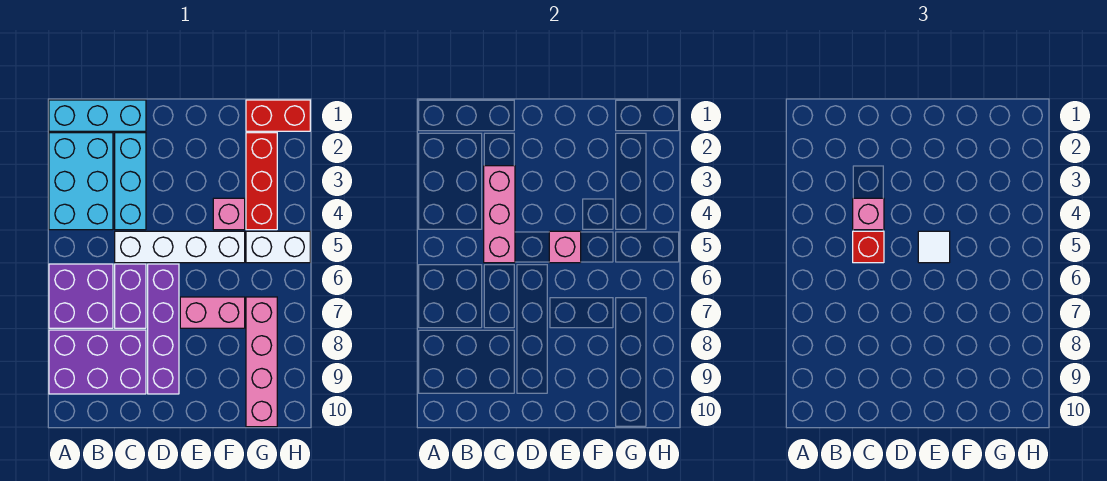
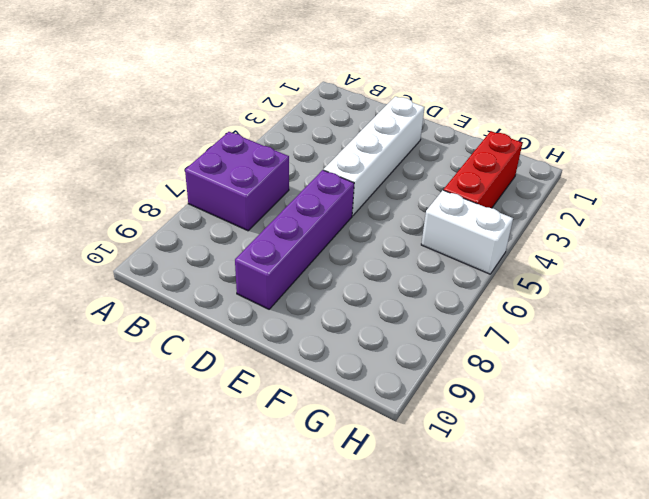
white 1x4 brick [324,96,425,216] -> white 1x4 brick turned to [115,231,245,263]
none -> cyan 1x3 brick [49,100,146,131]
none -> cyan 2x3 brick [49,133,113,230]
none -> purple 2x3 brick [49,330,146,394]

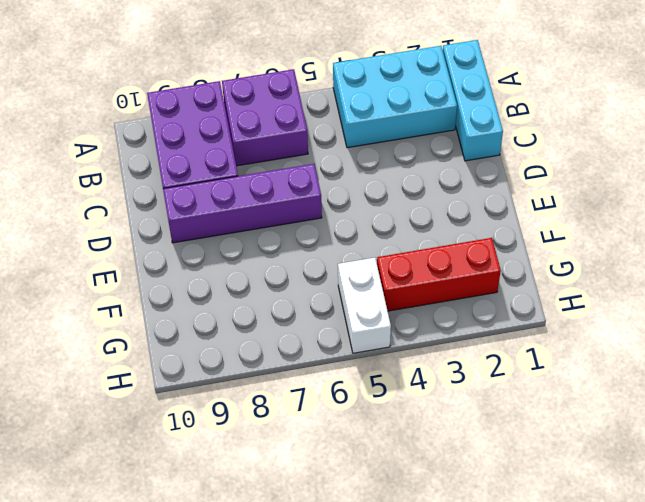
none -> cyan 1x3 brick [115,133,146,230]
none -> white 1x4 brick [115,231,245,263]
none -> purple 1x2 brick [115,264,146,328]

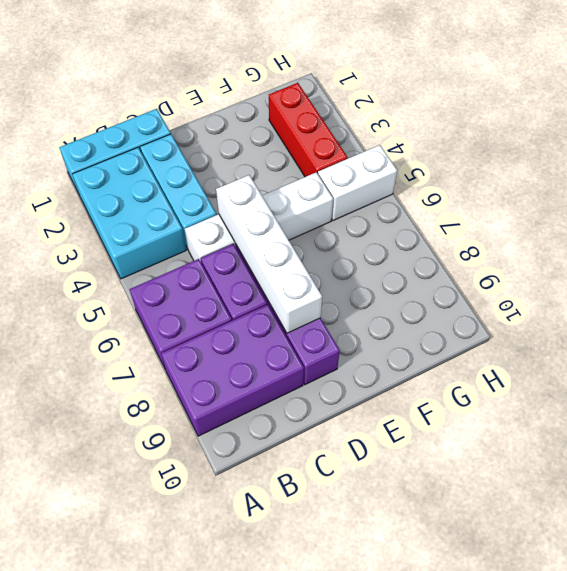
white 1x4 brick [216,175,322,333] -> none
none -> pink 1x2 brick [180,297,245,328]
none -> pink 1x1 brick [213,198,245,230]
none -> red 1x2 brick [246,100,310,131]

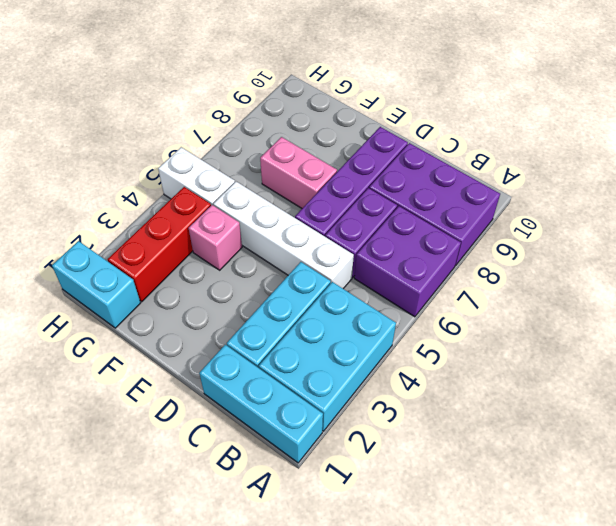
cyan 1x2 brick [52,241,140,328] -> red 1x2 brick [246,100,310,131]
none -> pink 1x4 brick [246,297,277,427]
none -> pink 1x3 brick [484,166,515,263]
none -> pink 1x1 brick [549,231,581,263]

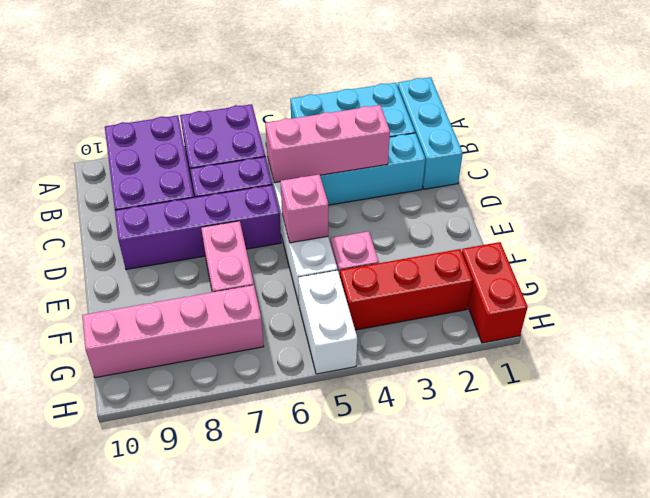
none -> pink 1x1 brick [853,198,884,230]
none -> red 1x1 brick [853,231,884,263]
none -> white 1x1 tile [918,231,950,263]

